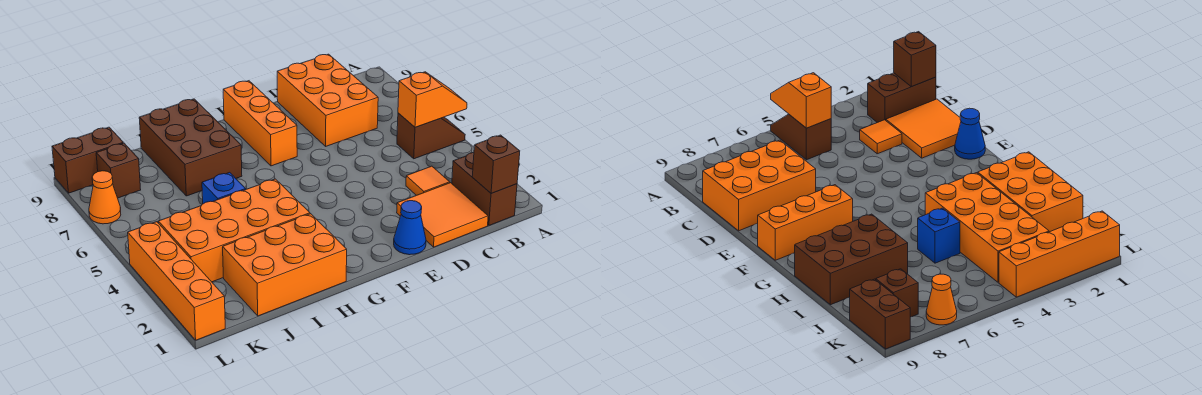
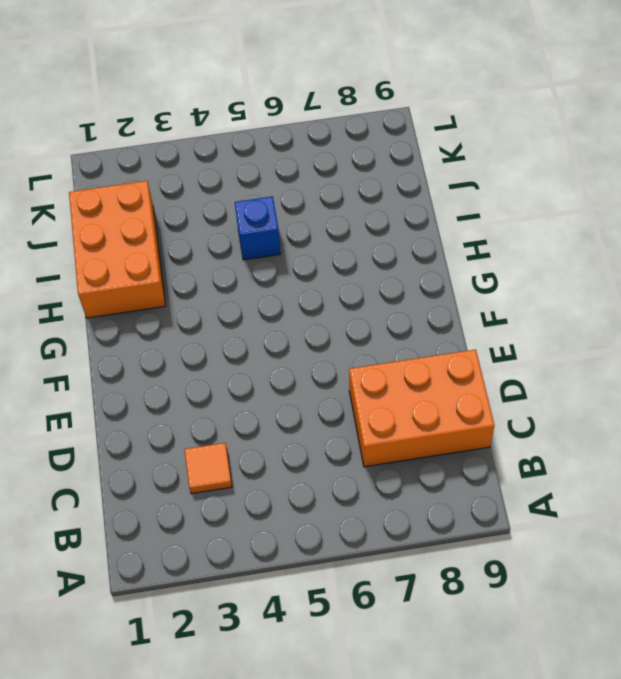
none -> brown 1x2 slope [397,113,465,159]
none -> brown 1x2 brick [452,153,517,225]
none -> orange 2x2 tile [397,183,488,247]

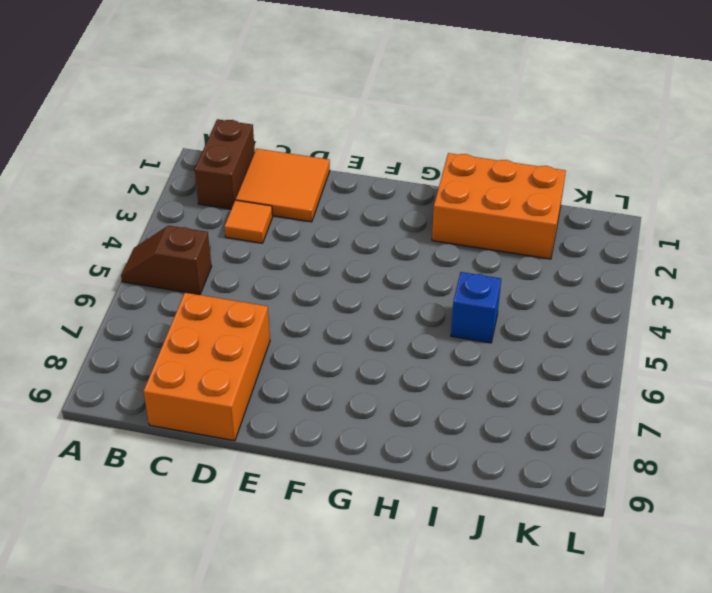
none -> blue 1x1 cone [394,201,426,255]
none -> orange 1x3 brick [223,81,297,166]
none -> orange 2x4 brick [158,179,310,282]

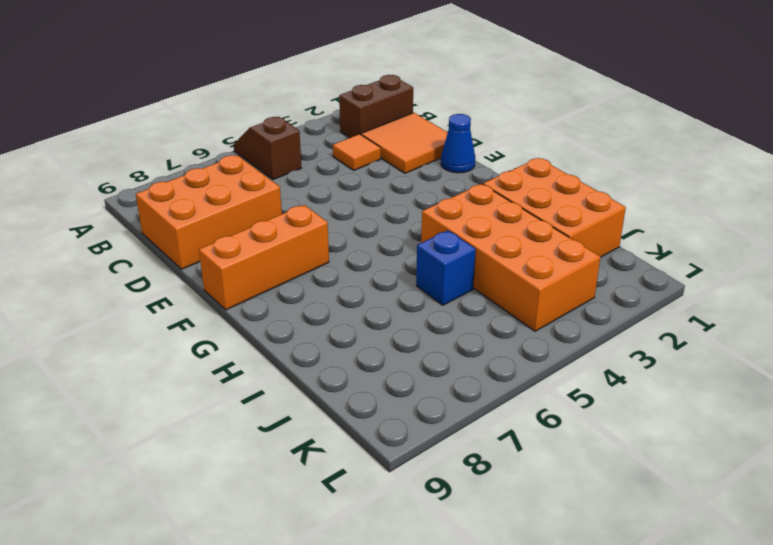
none -> brown 2x3 brick [139,99,242,196]
none -> brown 1x1 brick [96,143,141,198]
none -> brown 1x2 brick [52,127,123,193]

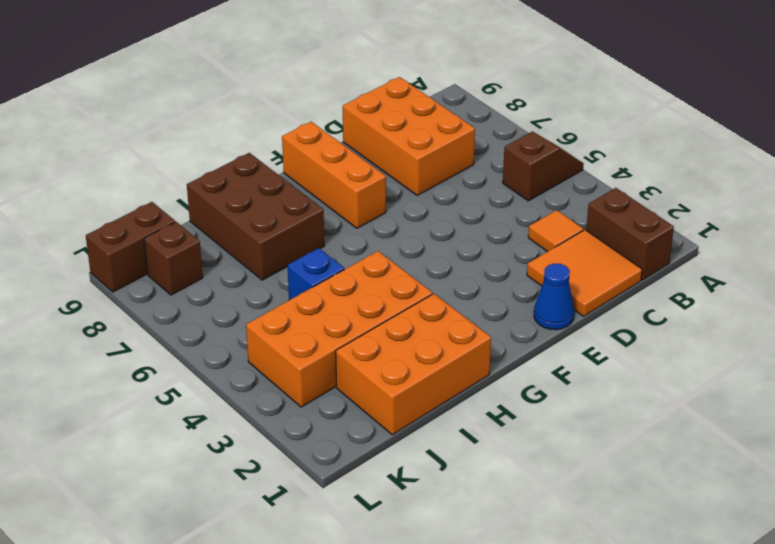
none -> orange 1x4 brick [128,222,225,340]
none -> orange 1x1 cone [89,171,121,224]
none -> orange 1x2 slope [398,72,467,127]

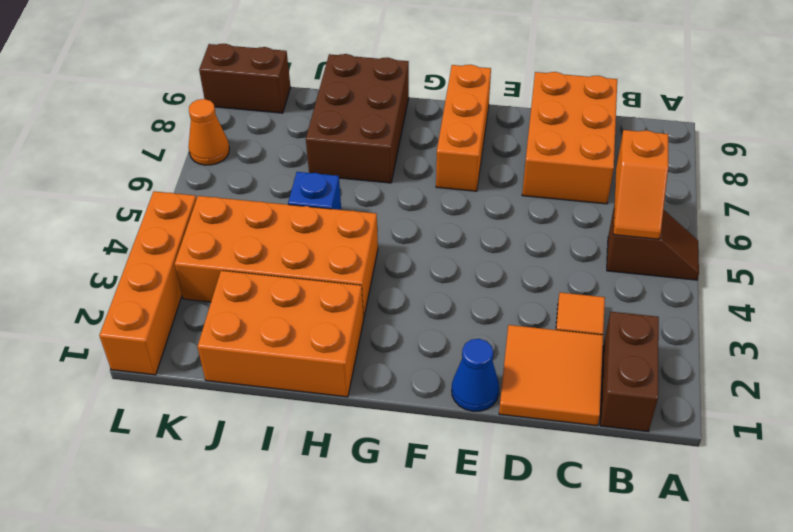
orange 1x2 slope [614,130,668,239] -> orange 1x2 slope turned to [398,72,467,127]
none -> brown 1x1 brick [96,143,141,198]
none -> brown 1x1 brick [472,135,520,193]

